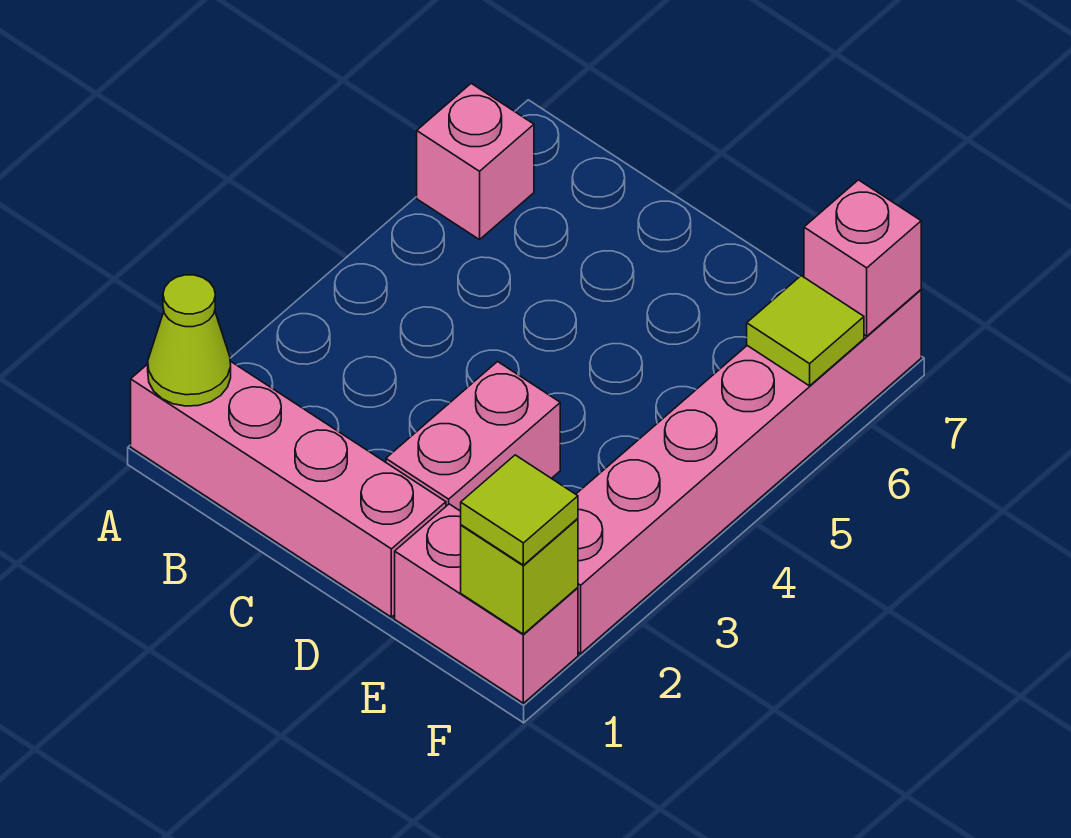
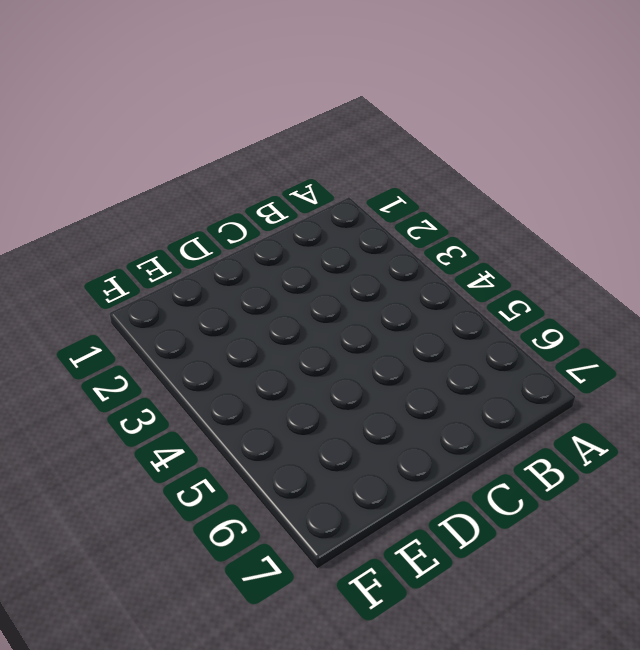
none -> pink 1x4 brick [131,361,446,617]
none -> pink 1x1 brick [417,83,534,240]

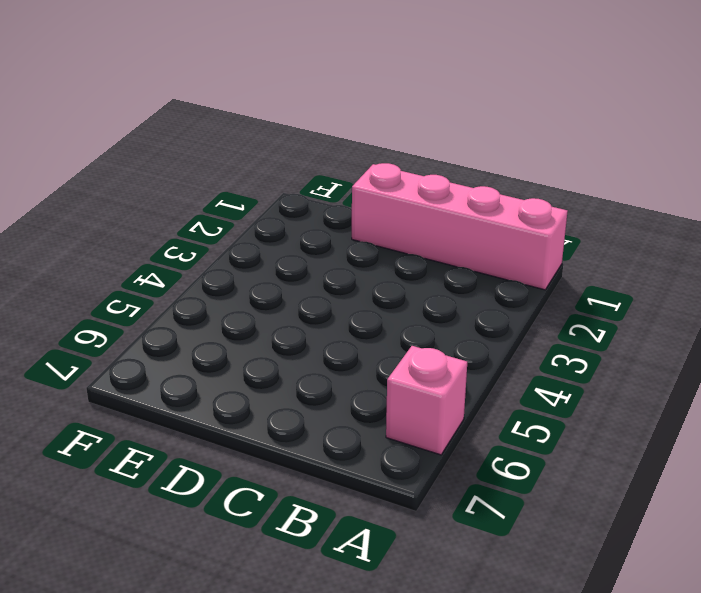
none -> pink 1x2 brick [386,362,560,511]
none -> pink 1x2 brick [395,504,578,703]

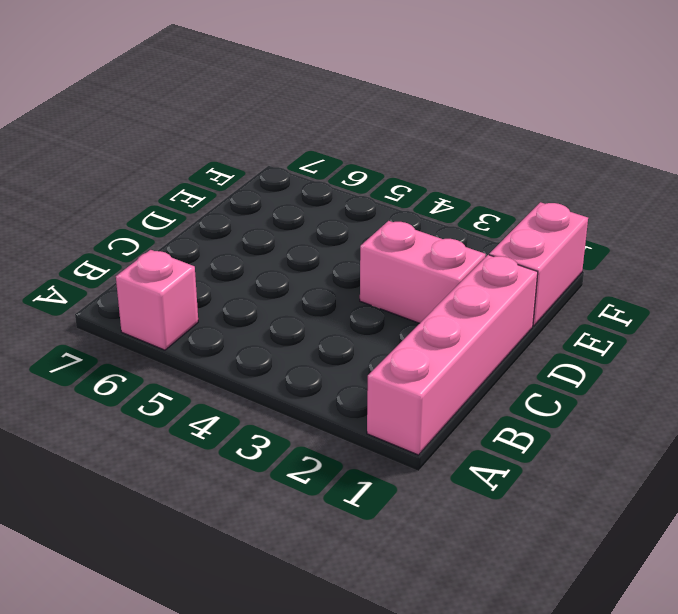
none -> pink 1x6 brick [576,290,921,653]
none -> lime 1x1 cone [148,275,231,406]

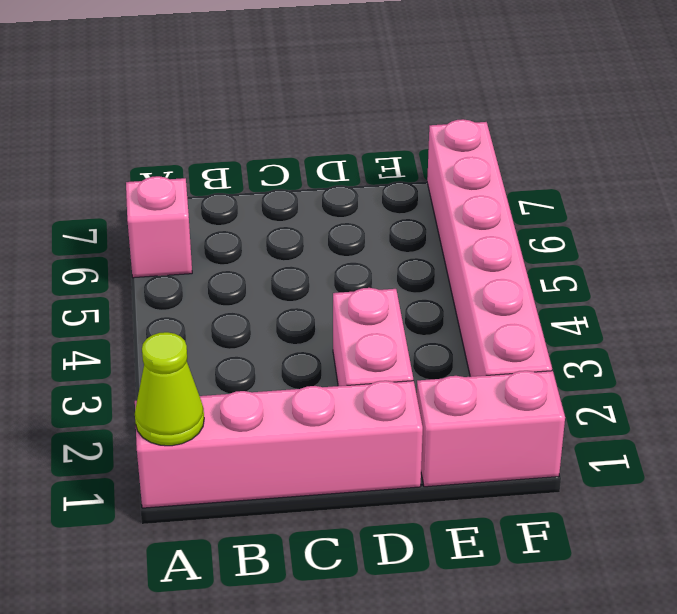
none -> lime 1x1 brick [461,519,578,634]
none -> lime 1x1 tile [747,276,864,386]

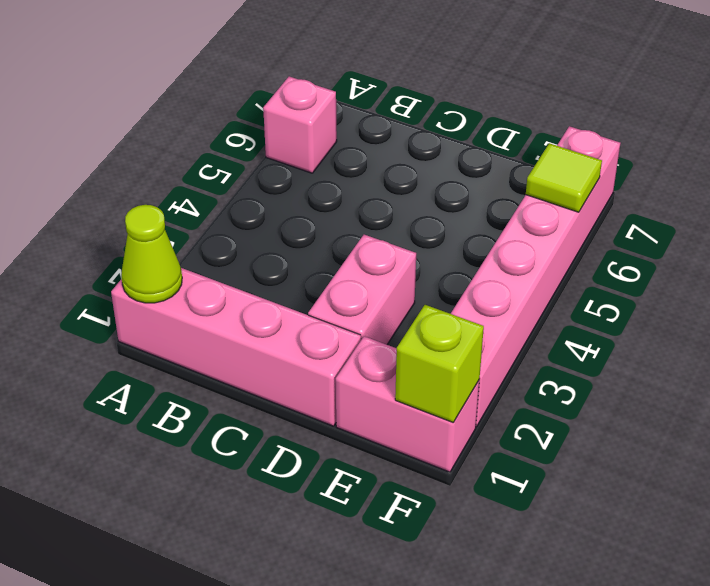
none -> pink 1x1 brick [804,180,921,336]
none -> lime 1x1 tile [461,455,578,565]

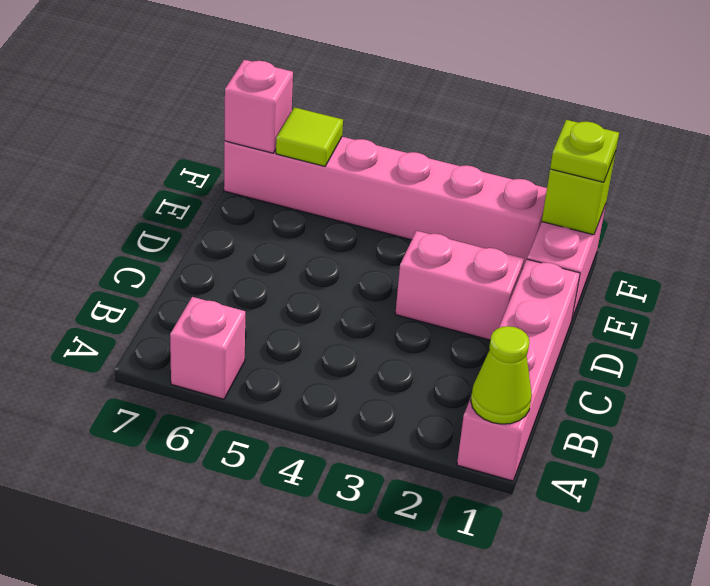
lime 1x1 plate [550,120,619,182] -> lime 1x1 tile [461,455,578,565]

